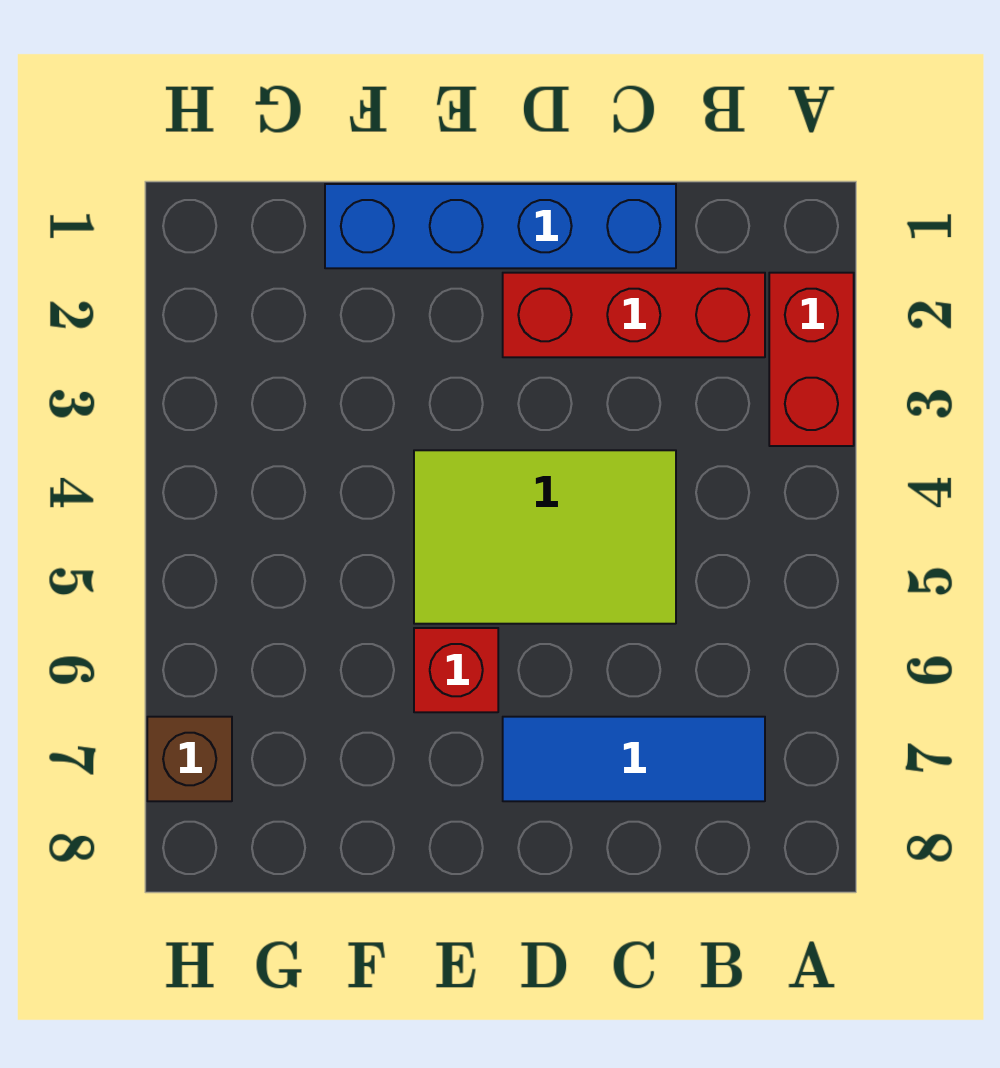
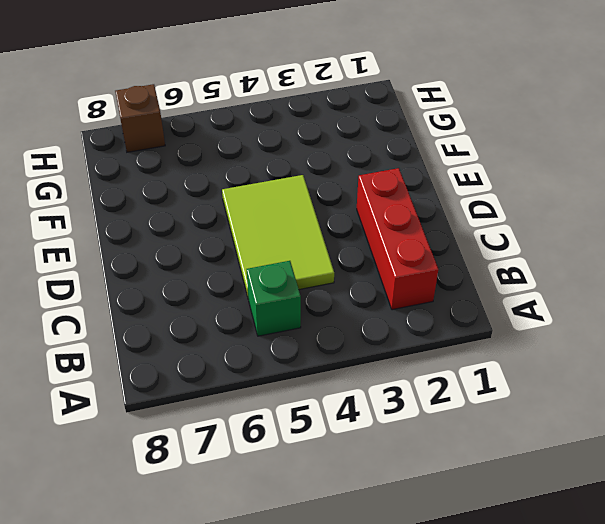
green 1x1 brick [247,261,301,336] -> none
none -> red 1x2 brick [769,273,854,446]
none -> blue 1x3 tile [503,717,765,801]

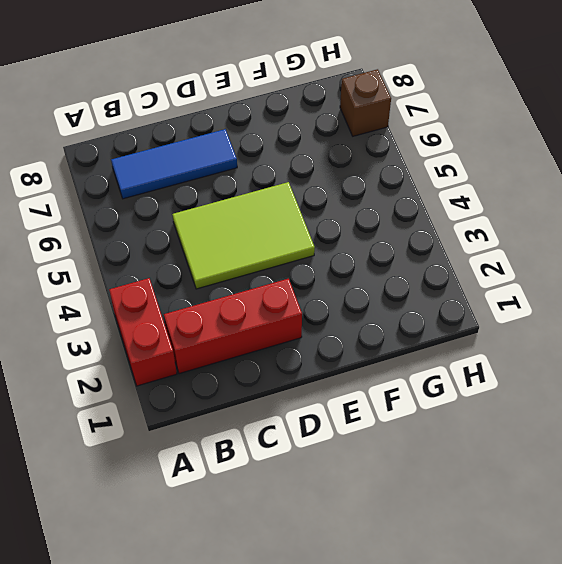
none -> blue 1x4 brick [325,184,676,268]
none -> red 1x1 brick [414,628,498,712]

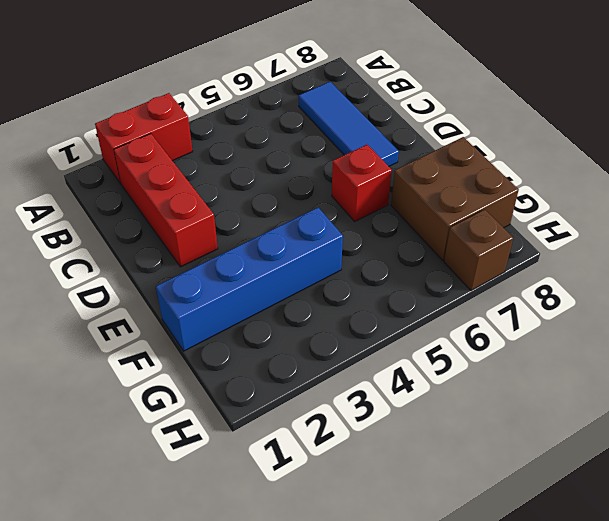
blue 1x4 brick [156,208,343,351] -> blue 1x4 brick turned to [325,184,676,268]
brown 2x2 brick [391,137,519,260] -> none
none -> lime 2x3 tile [414,450,676,624]

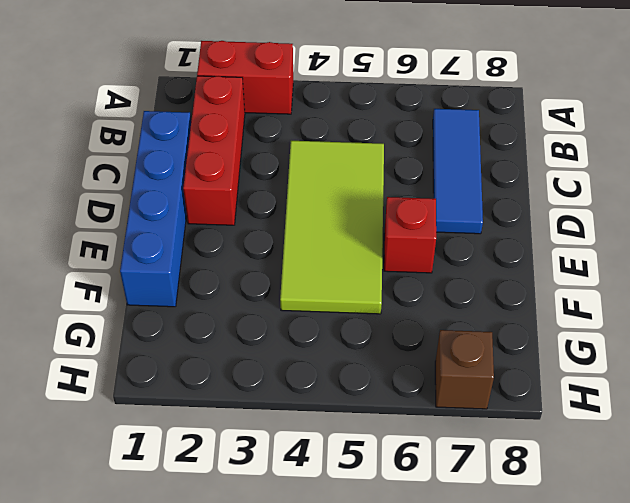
lime 2x4 tile [280,141,384,314] -> lime 2x3 tile [414,450,676,624]

